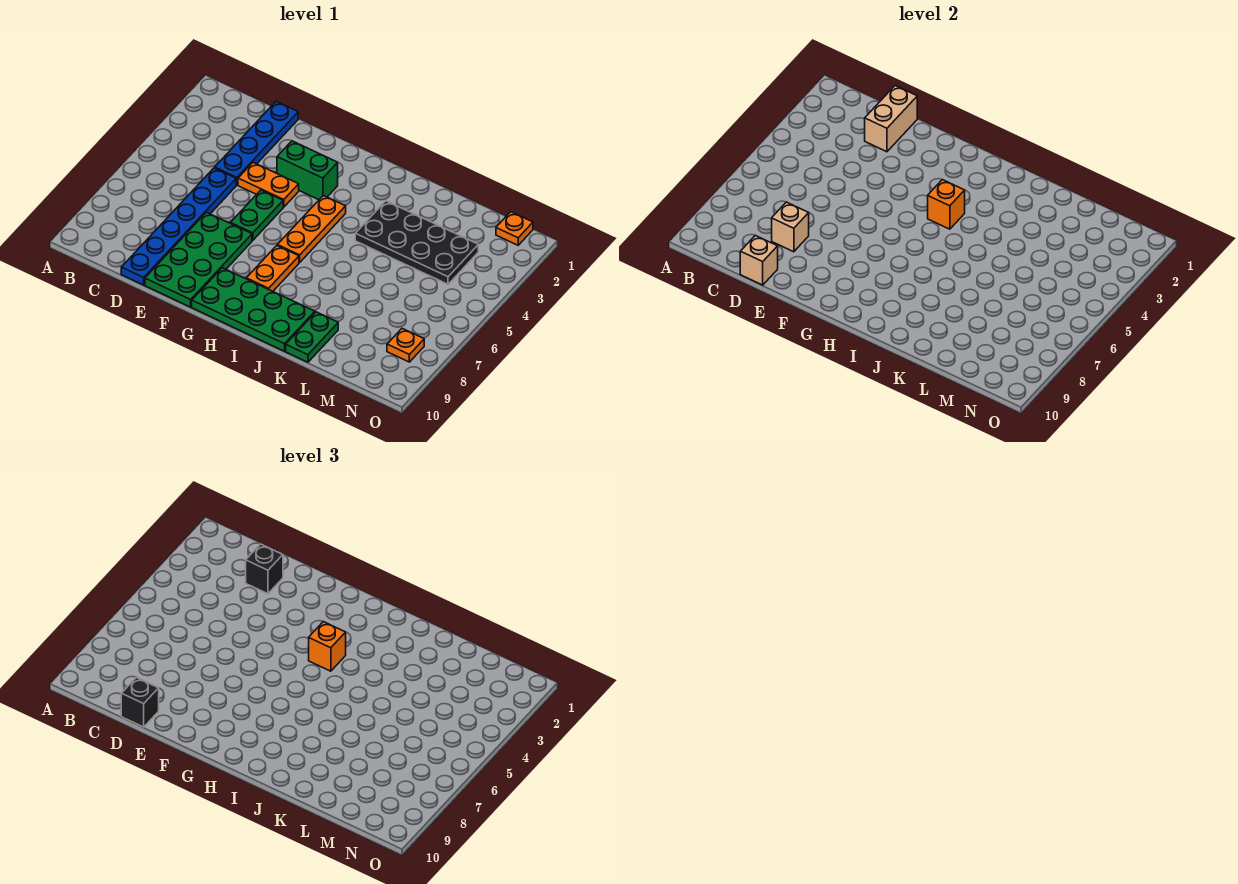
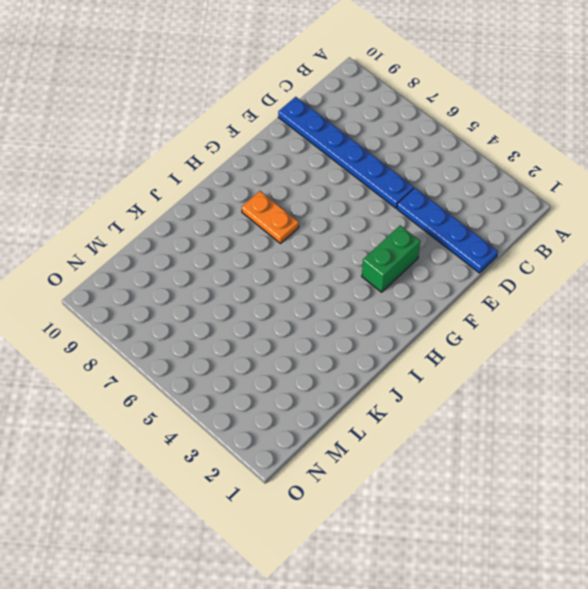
none -> orange 1x2 plate [238,163,299,207]
none -> green 2x4 plate [145,212,252,307]
none -> green 1x2 plate [231,190,283,241]

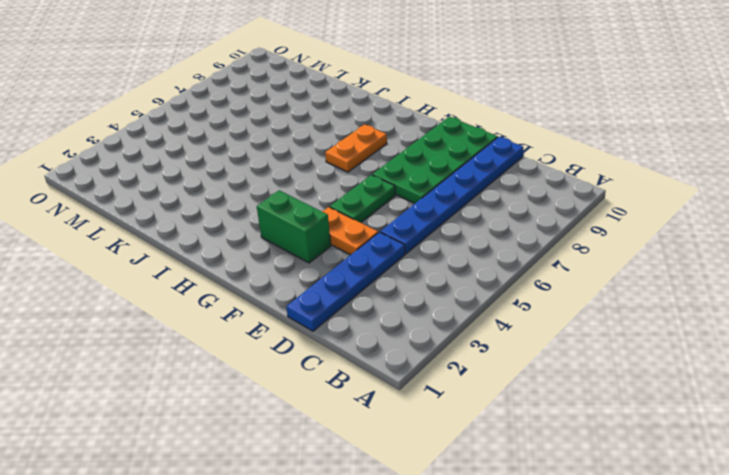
none -> green 2x4 plate [192,268,315,351]
none -> orange 1x3 plate [277,195,346,262]
none -> black 2x4 plate [355,201,478,284]

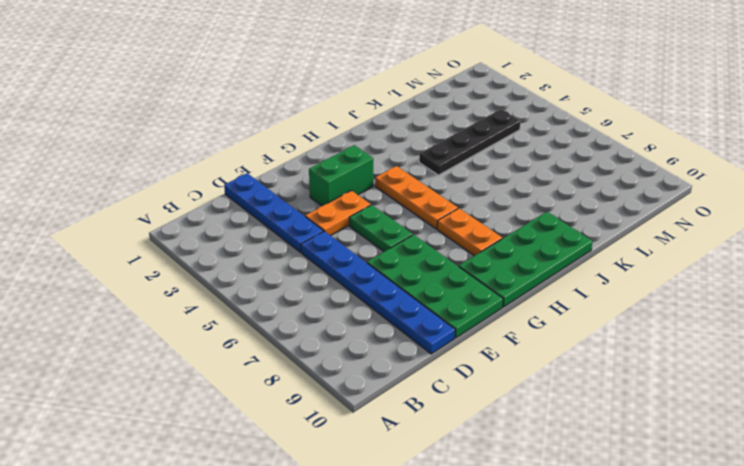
black 1x4 plate [419,109,521,175] -> black 2x4 plate [355,201,478,284]
none -> green 1x2 plate [286,312,338,362]
none -> orange 1x1 plate [496,212,533,245]
none -> orange 1x1 plate [387,328,424,362]

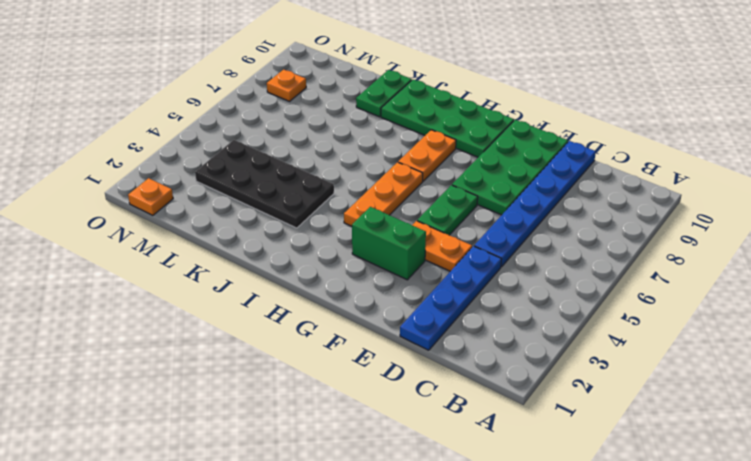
none -> tan 1x2 brick [865,86,917,152]
none -> tan 1x1 brick [772,202,809,252]
none -> tan 1x1 brick [740,236,778,285]

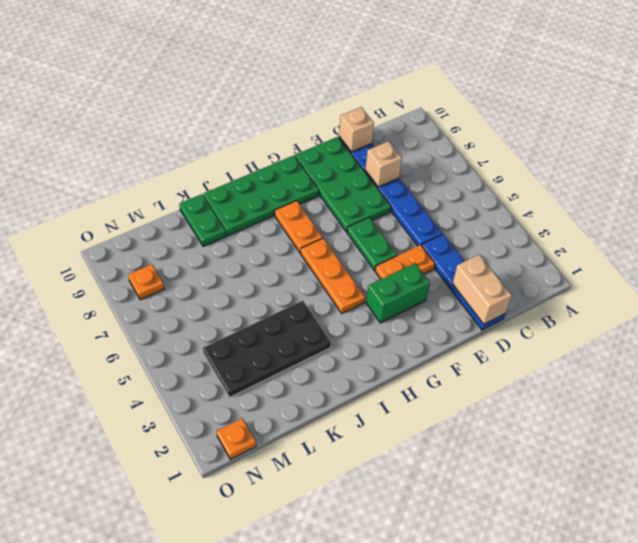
none -> orange 1x1 brick [928,180,965,229]
none -> black 1x1 brick [246,544,283,594]
none -> black 1x1 brick [121,678,159,727]

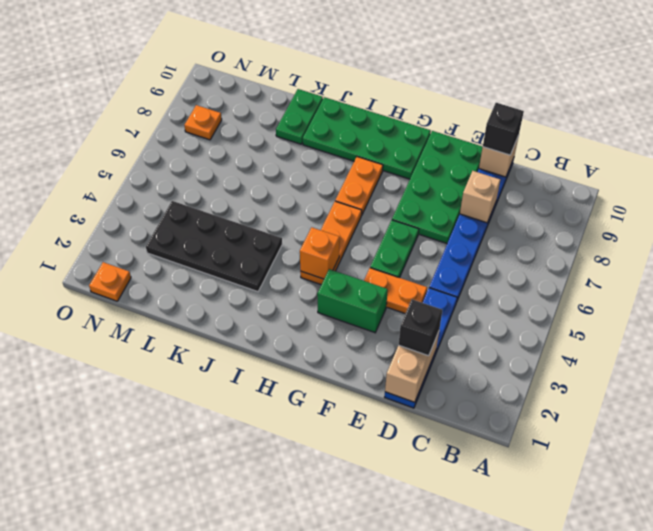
none -> orange 1x1 brick [309,622,346,671]

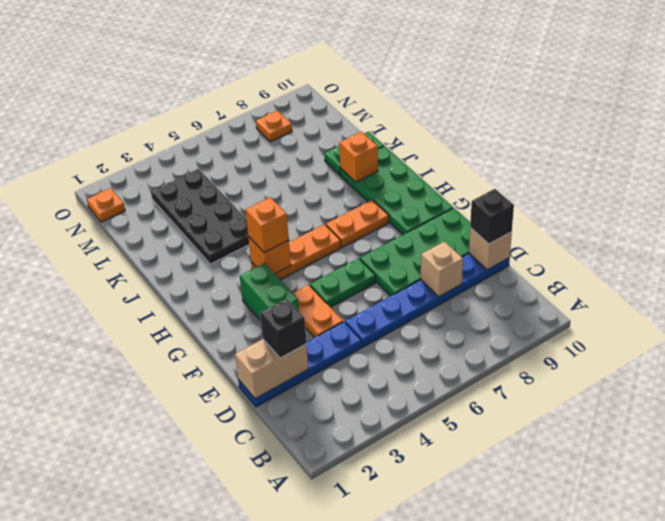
orange 1x1 brick [339,132,378,182] -> none

